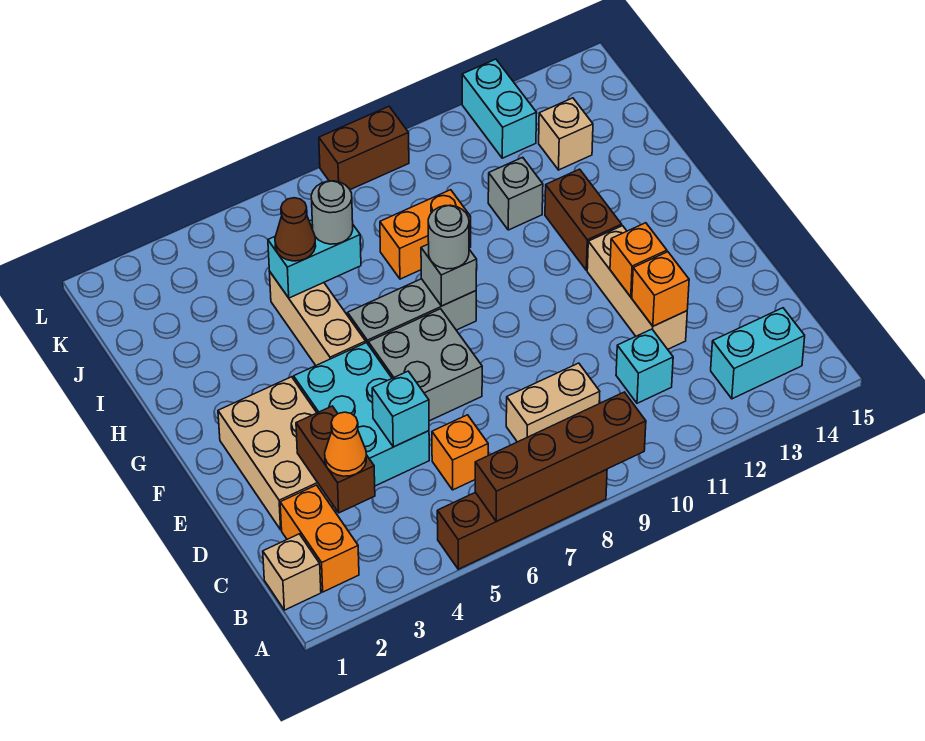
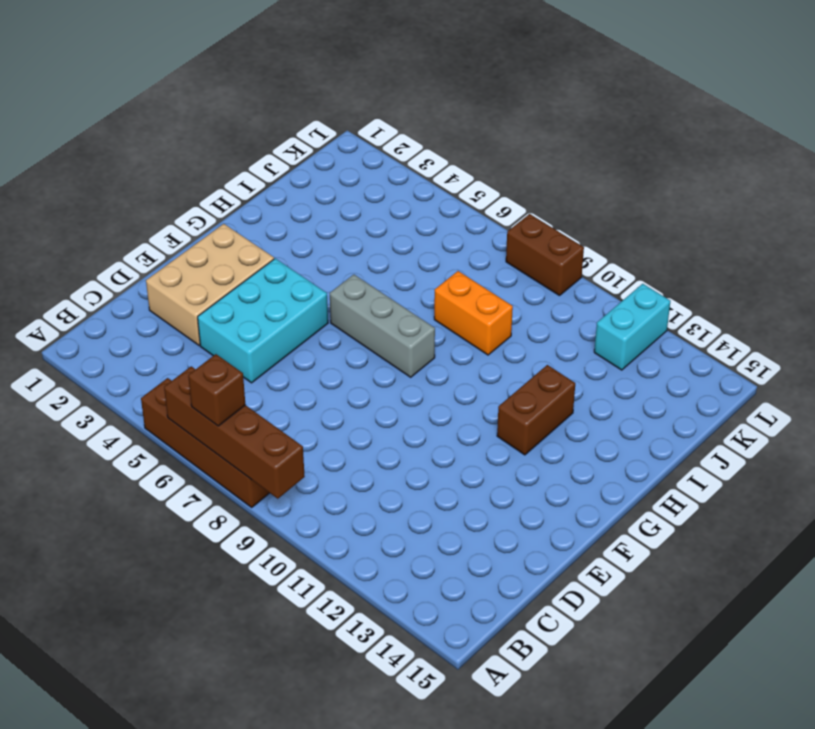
brown 1x1 brick [188,354,245,426] -> none
none -> tan 1x1 brick [263,534,321,610]
none -> orange 1x2 brick [280,485,359,592]
none -> cyan 1x2 brick [711,308,805,399]
none -> orange 1x1 brick [432,415,488,490]

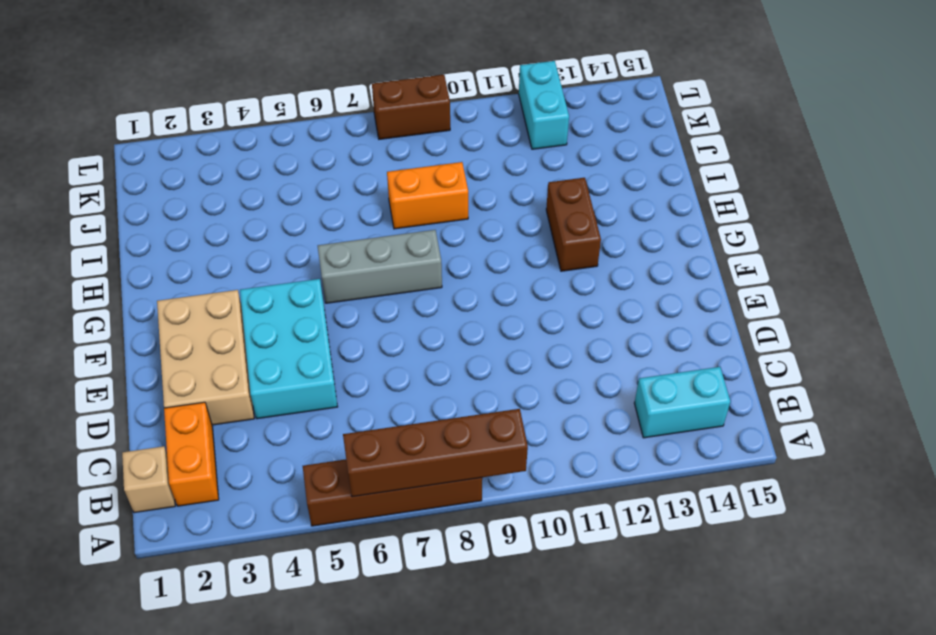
none -> orange 1x1 brick [432,415,488,490]
none -> tan 1x2 brick [506,363,600,442]
none -> cyan 1x1 brick [616,329,673,403]
none -> tan 1x3 brick [587,226,687,349]

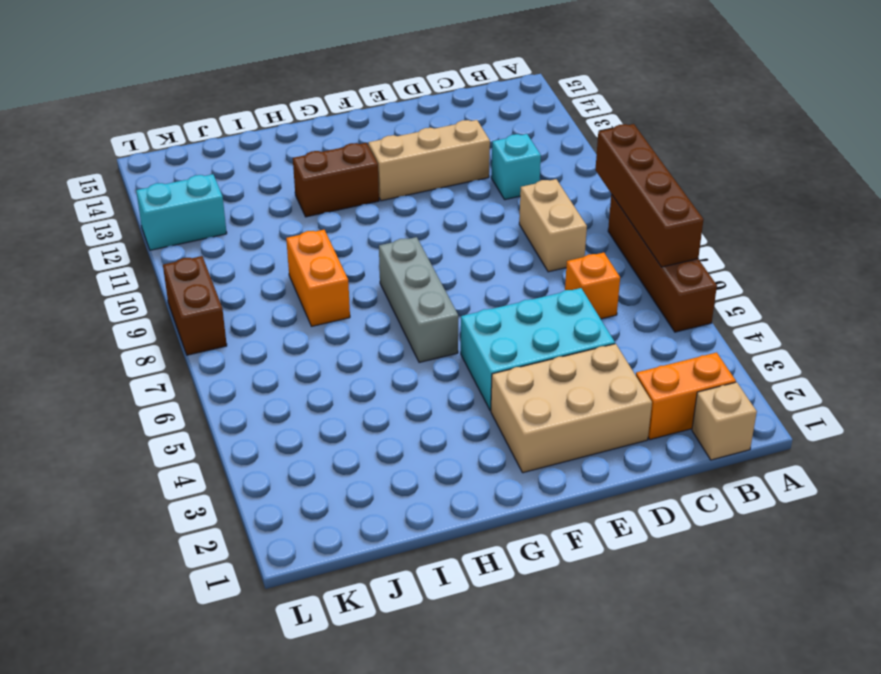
none -> cyan 1x2 brick [711,308,805,399]
none -> grey 2x2 brick [368,309,482,421]
none -> tan 1x3 brick [269,271,366,365]
none -> grey 1x1 brick [488,157,543,230]

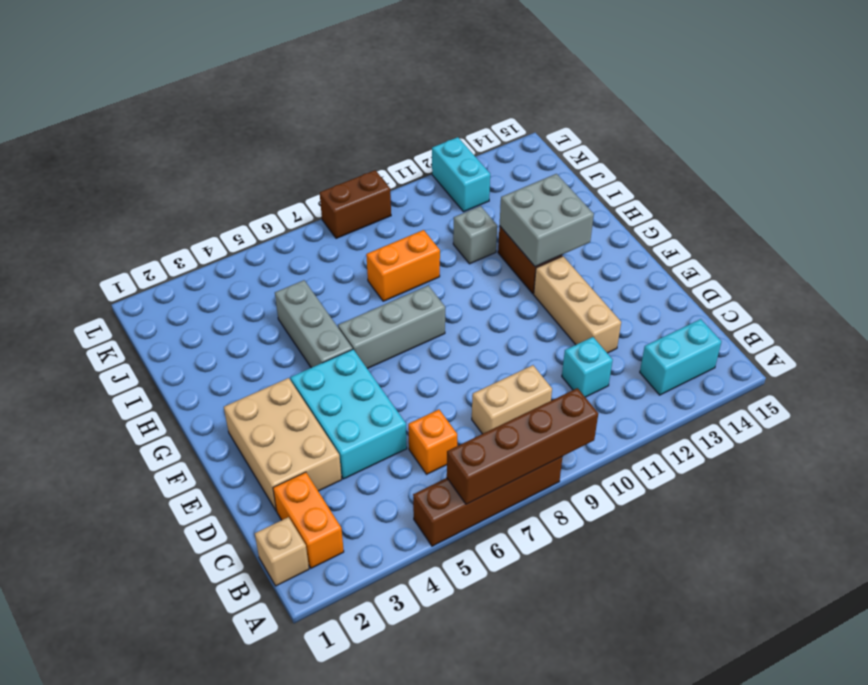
grey 1x3 brick [275,280,353,368] -> tan 1x3 brick [269,271,366,365]
grey 2x2 brick [500,174,594,267] -> grey 2x2 brick moved to [368,309,482,421]
none -> tan 1x1 brick [539,98,593,170]
none -> brown 1x2 brick [296,406,375,513]
none -> cyan 1x1 brick [372,371,429,447]
none -> orange 1x1 brick [632,252,689,326]

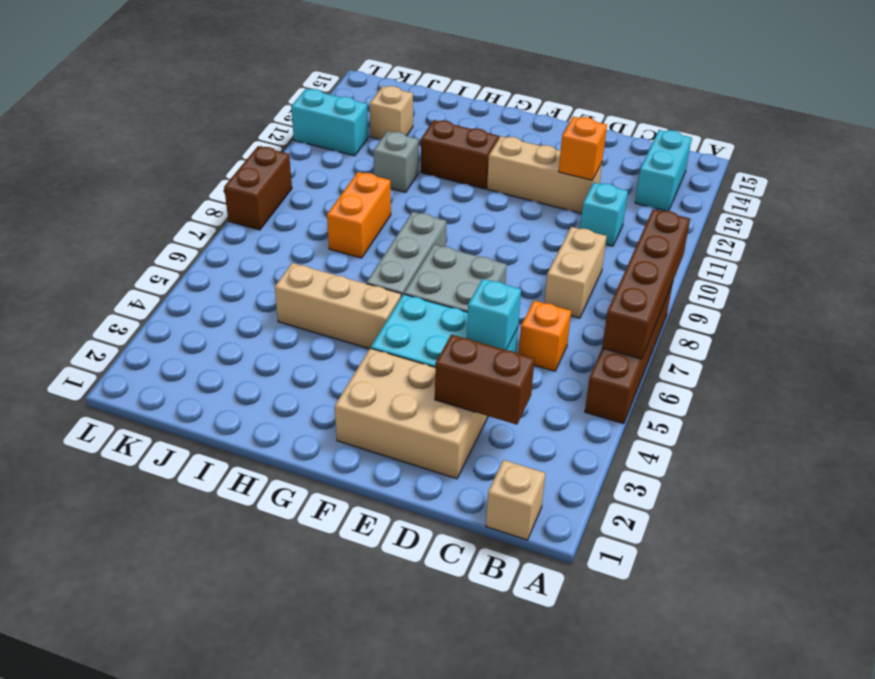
none -> orange 1x2 brick [280,485,359,592]
none -> orange 1x1 brick [610,223,667,297]
none -> grey 1x1 brick [421,244,477,306]
none -> cyan 1x2 brick [268,220,361,298]

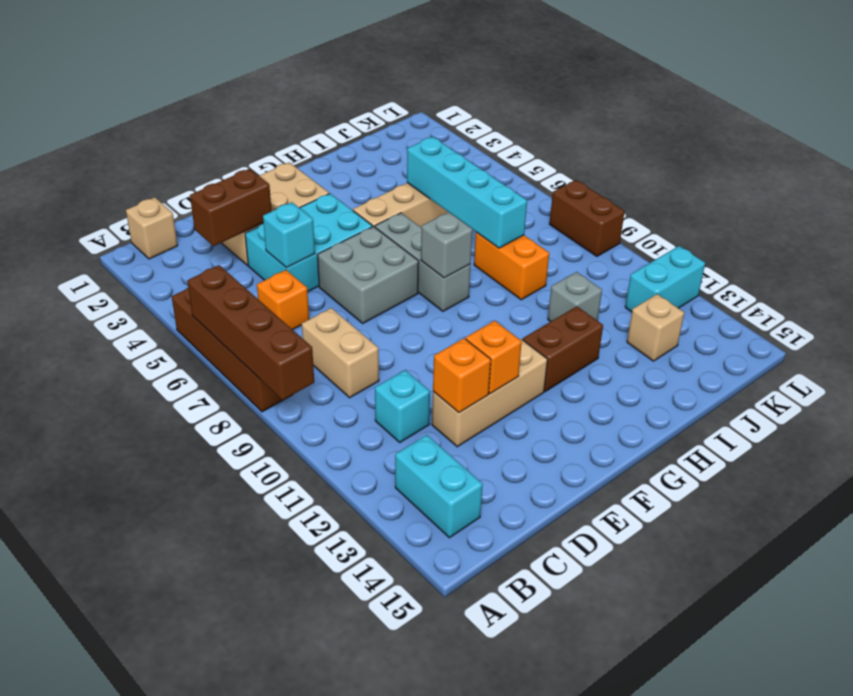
cyan 1x4 brick [407,137,527,248] -> cyan 1x2 brick [268,220,361,298]
none -> orange 1x2 brick [280,485,359,592]
none -> orange 1x1 cone [325,412,366,476]
none -> grey 1x1 round brick [428,205,469,269]
none -> brown 1x1 cone [275,198,316,261]

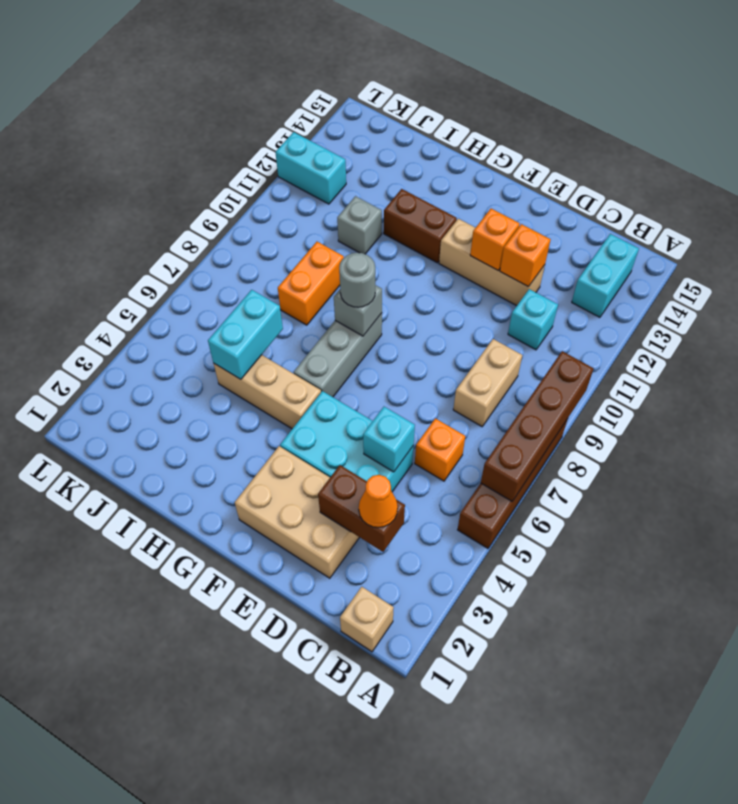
none -> orange 1x2 brick [280,485,359,592]
none -> grey 2x2 brick [368,309,482,421]
none -> tan 1x1 brick [539,98,593,170]
none -> brown 1x2 brick [319,107,409,190]

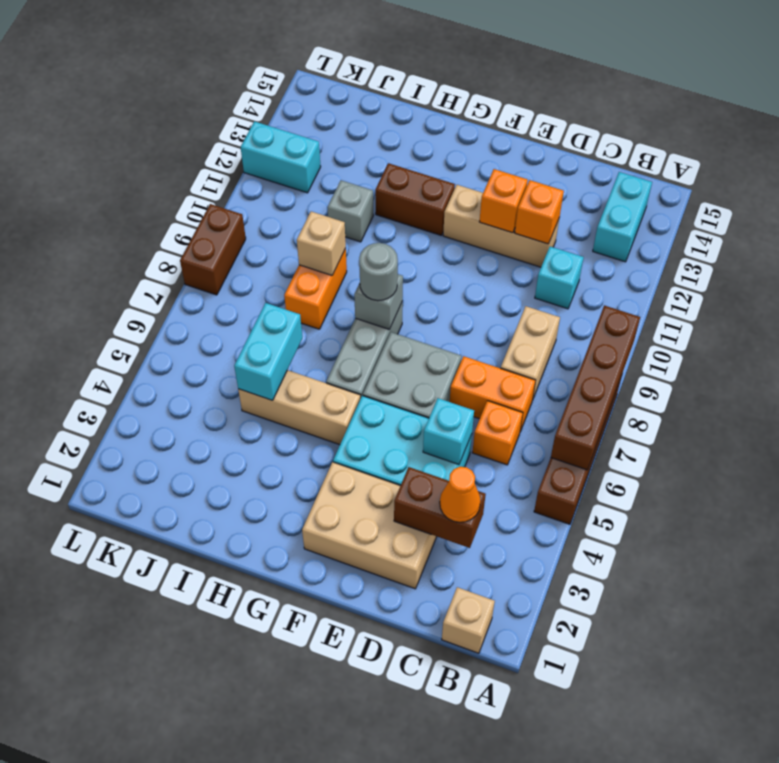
orange 1x2 brick [450,356,536,431] -> orange 1x2 brick moved to [280,485,359,592]
tan 1x1 brick [297,211,346,275] -> tan 1x1 brick moved to [539,98,593,170]
none -> brown 1x1 cone [275,198,316,261]
none -> grey 1x1 round brick [311,181,353,244]

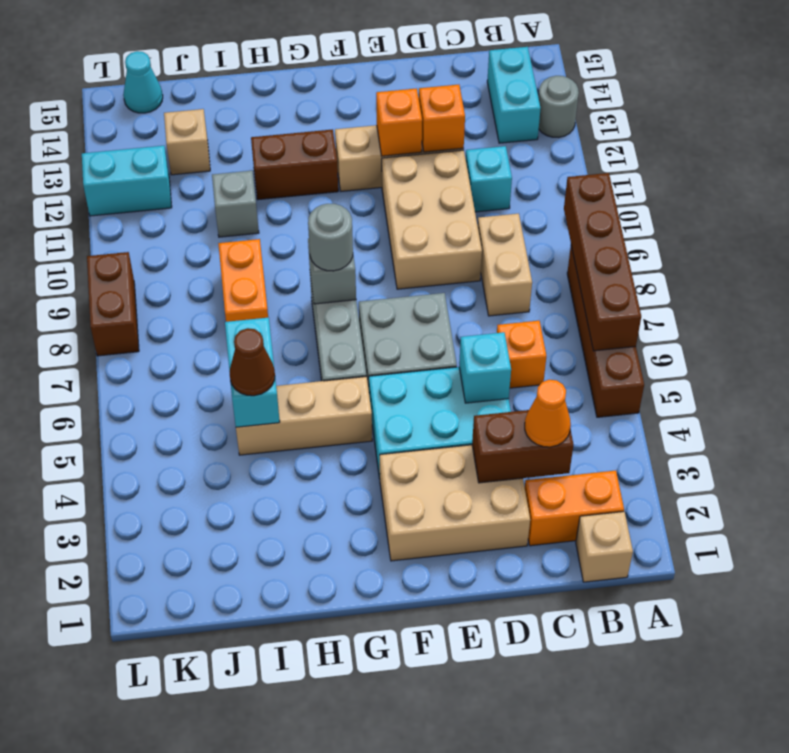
grey 1x1 round brick [538,76,579,137] -> grey 1x1 round brick moved to [311,181,353,244]
tan 2x3 brick [382,150,482,289] -> none
cyan 1x1 cone [123,51,163,113] -> none

